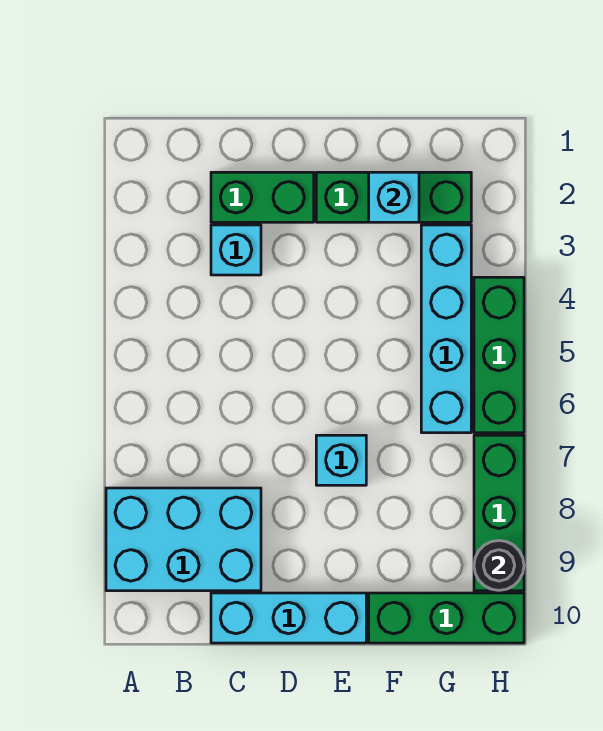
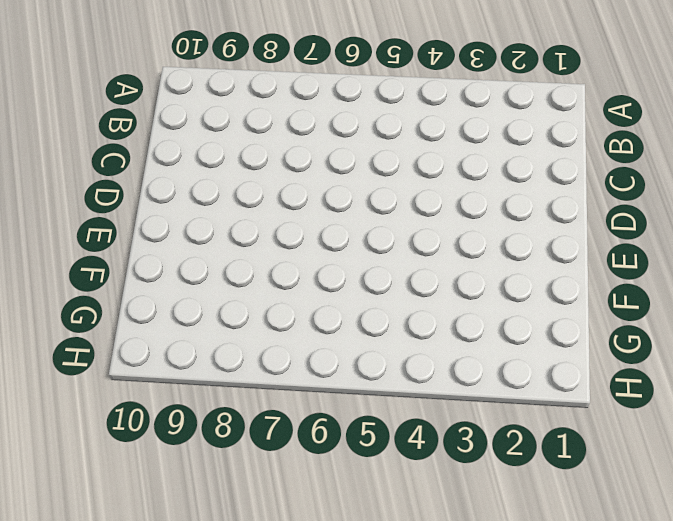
none -> cyan 2x3 brick [106,488,261,591]
none -> green 1x2 brick [211,172,314,222]
none -> cyan 1x1 brick [211,225,261,275]

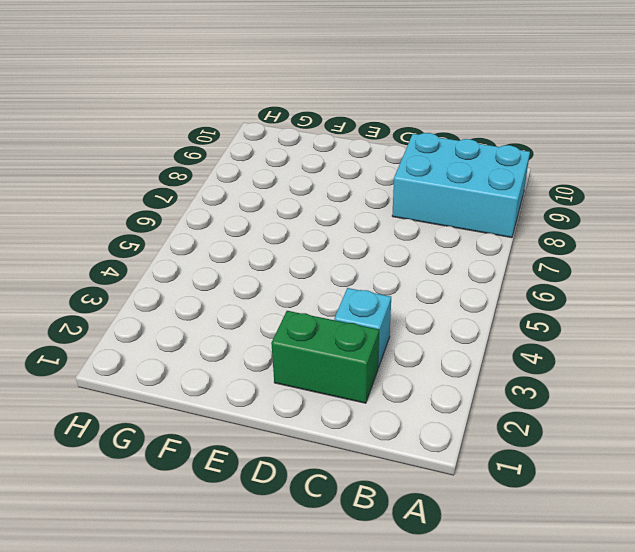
none -> cyan 1x3 brick [211,593,366,643]
none -> green 1x3 brick [316,172,471,222]
none -> cyan 1x1 brick [316,435,366,485]

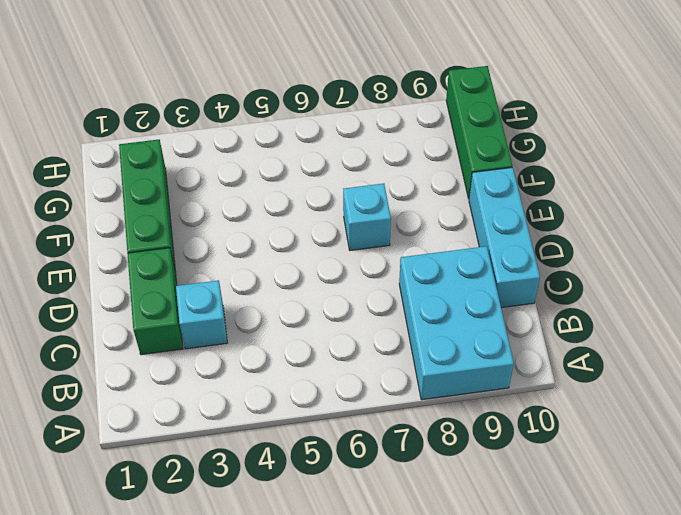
none -> cyan 1x4 brick [421,225,471,433]
none -> green 1x3 brick [474,277,524,433]
none -> green 1x3 brick [474,435,524,591]

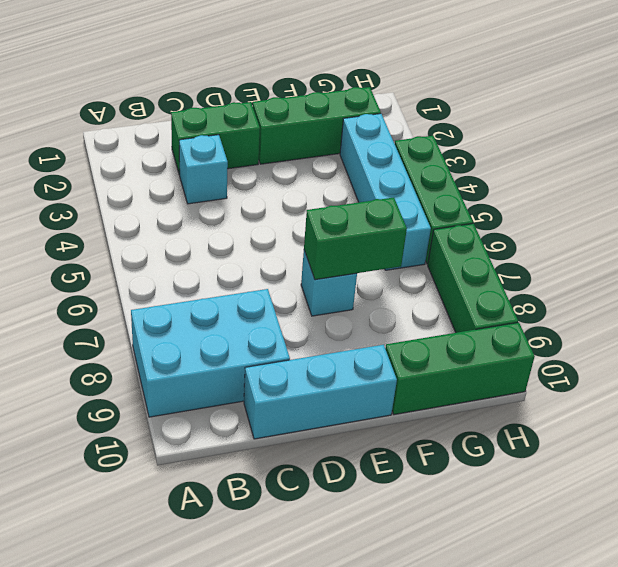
green 1x2 brick [304,198,407,280] -> none
none -> cyan 1x1 brick [369,172,419,222]
none -> black 1x1 round brick [474,541,524,590]

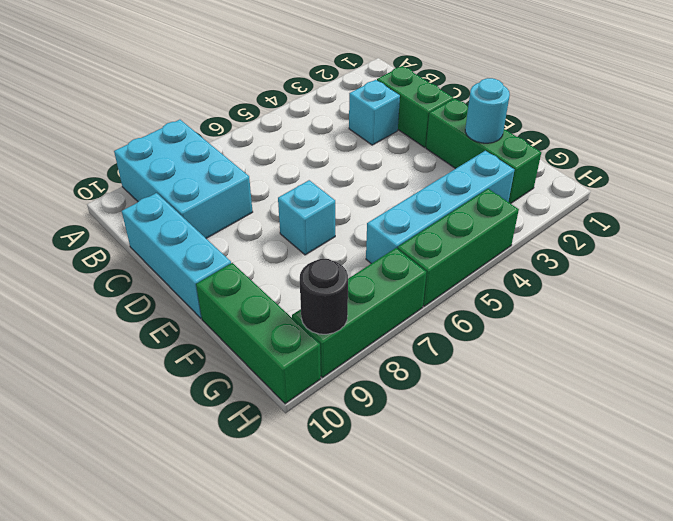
cyan 1x1 round brick [465,78,510,143] -> cyan 1x1 brick [369,172,419,222]

